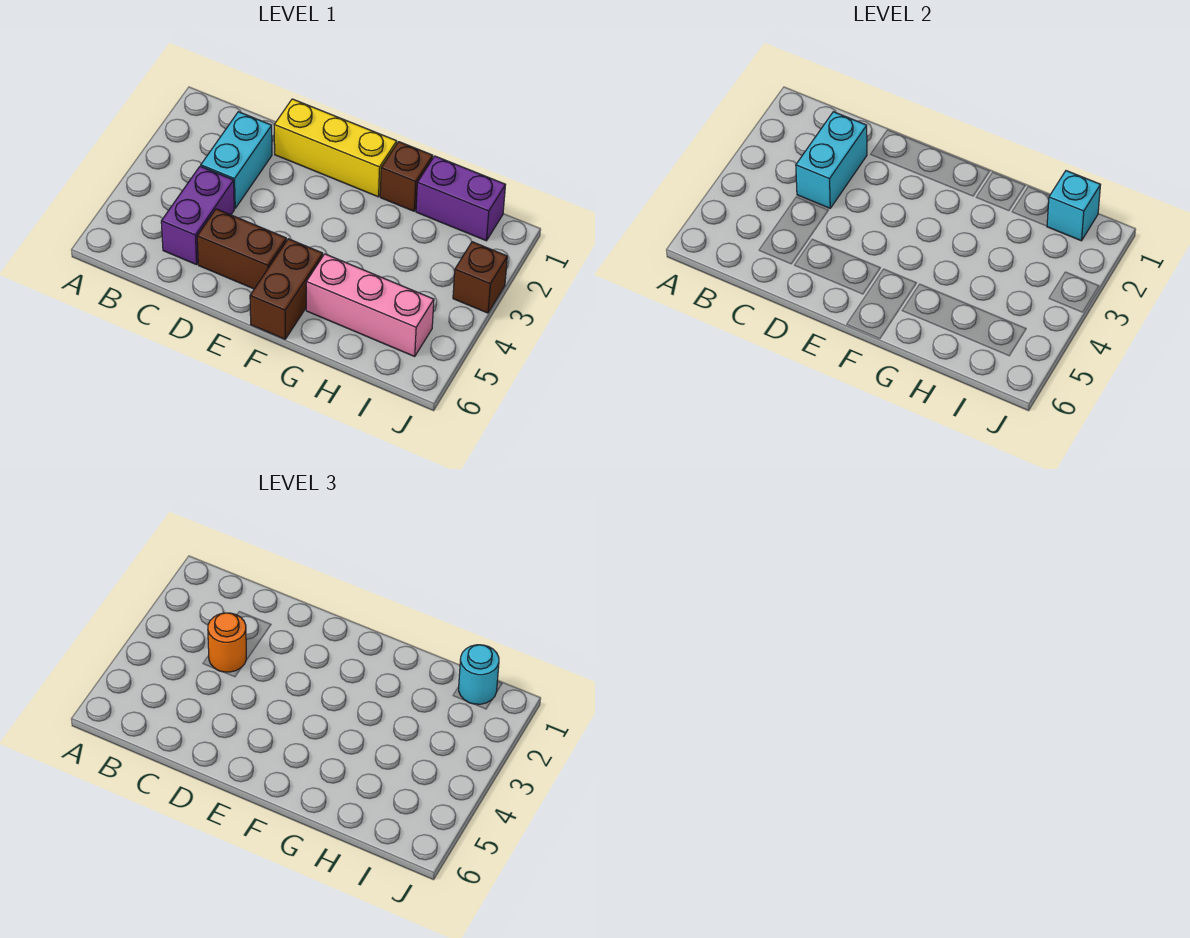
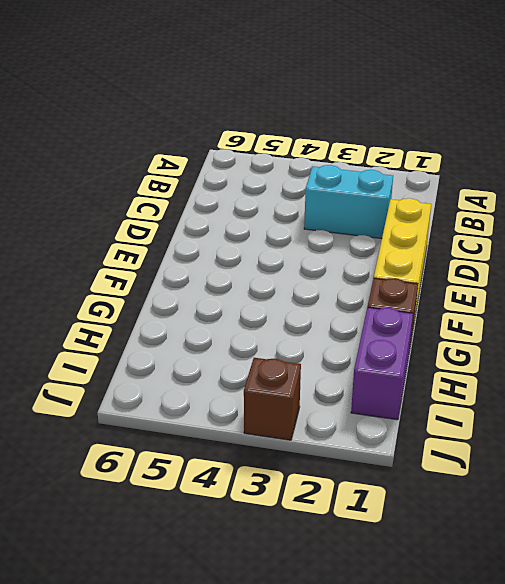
none -> purple 1x2 brick [161,166,234,265]
none -> brown 1x2 brick [197,209,286,289]
none -> brown 1x2 brick [250,239,323,339]

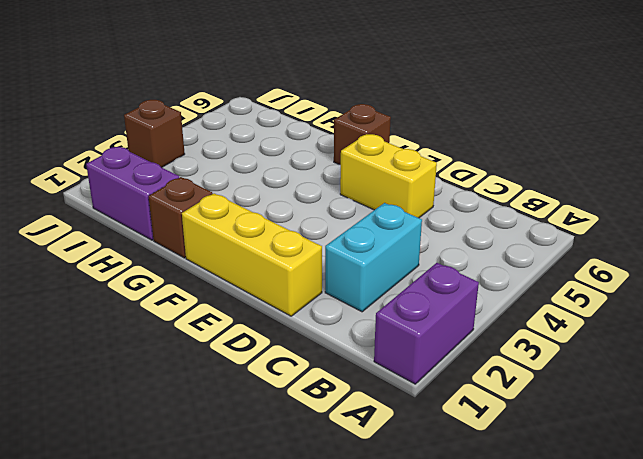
purple 1x2 brick [374,263,479,384] -> purple 1x2 brick moved to [161,166,234,265]
yellow 1x2 brick [340,134,437,218] -> brown 1x2 brick [197,209,286,289]
brown 1x1 brick [334,104,391,165] -> brown 1x2 brick [250,239,323,339]
none -> pink 1x3 brick [306,254,434,356]
none -> cyan 1x2 brick [796,112,867,208]
none -> cyan 1x1 brick [1047,171,1100,241]

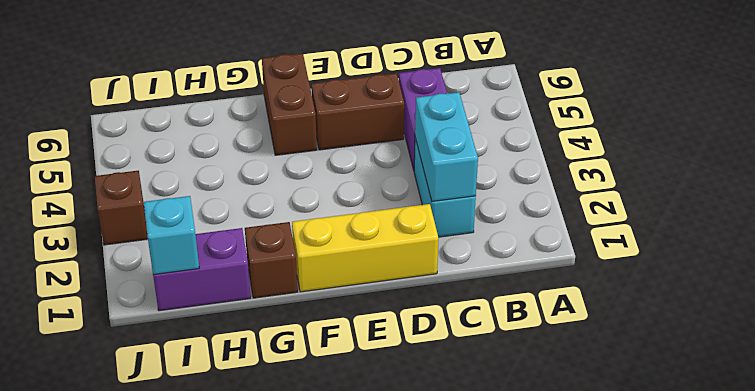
none -> pink 1x3 brick [306,254,434,356]
none -> orange 1x1 round brick [208,613,246,672]
none -> cyan 1x1 round brick [459,645,499,704]

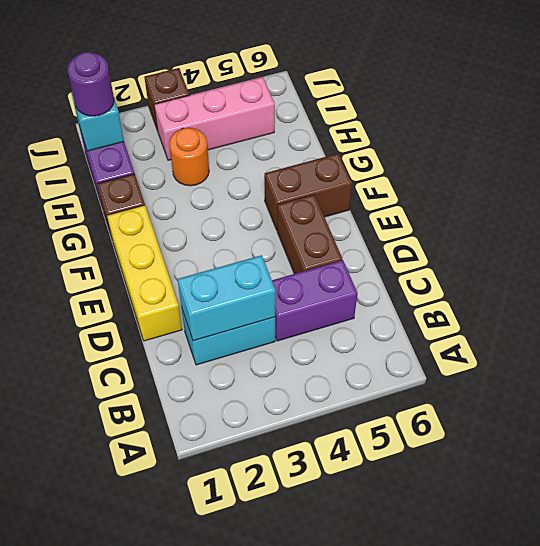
orange 1x1 round brick [169,128,209,186] -> orange 1x1 round brick moved to [208,613,246,672]
purple 1x1 round brick [67,52,114,116] -> cyan 1x1 round brick [459,645,499,704]
pink 1x3 brick [155,77,275,160] -> pink 1x3 brick turned to [306,254,434,356]

